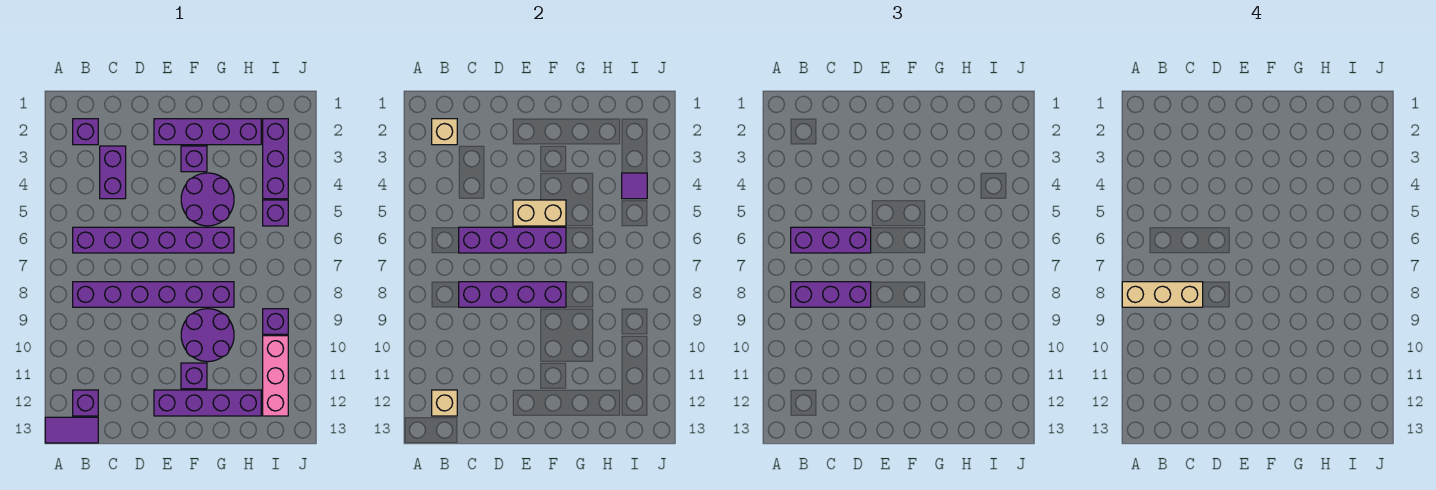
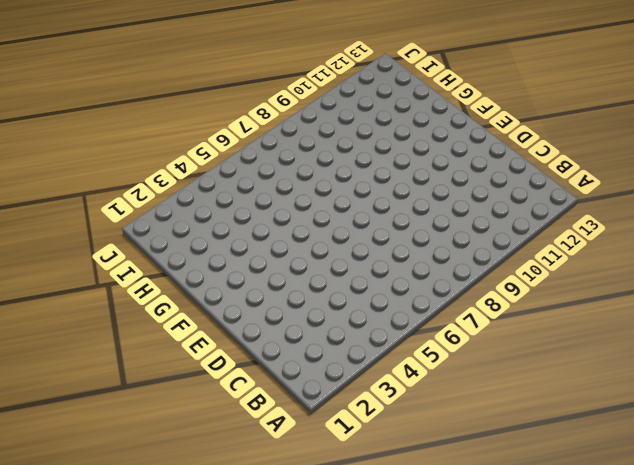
none -> purple 1x2 tile [45,417,98,443]
none -> purple 1x1 brick [73,119,98,145]
none -> purple 1x6 brick [73,227,234,253]

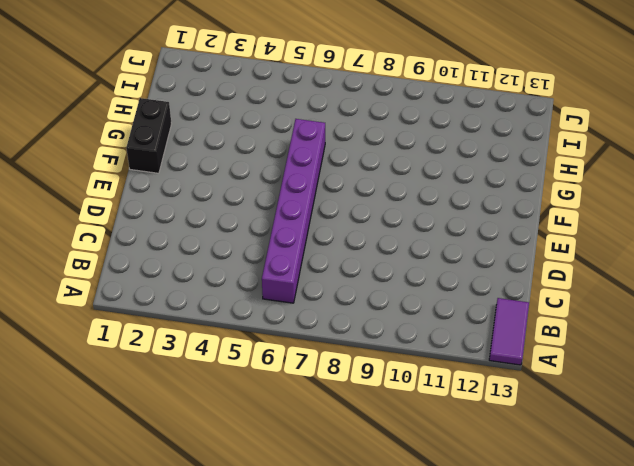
black 1x2 brick [126,98,172,173] -> none
none -> purple 1x1 brick [73,119,98,145]
none -> purple 1x6 brick [73,282,234,307]
none -> purple 1x1 brick [73,390,98,416]

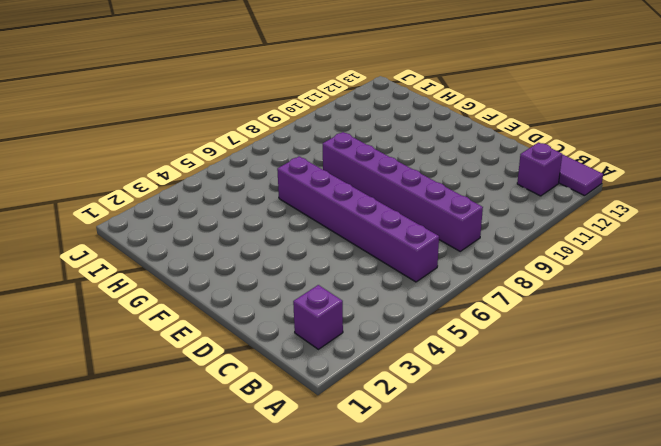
none -> purple 1x2 brick [100,146,126,199]
none -> purple 1x4 brick [154,119,261,145]
none -> purple 1x4 brick [154,390,261,416]

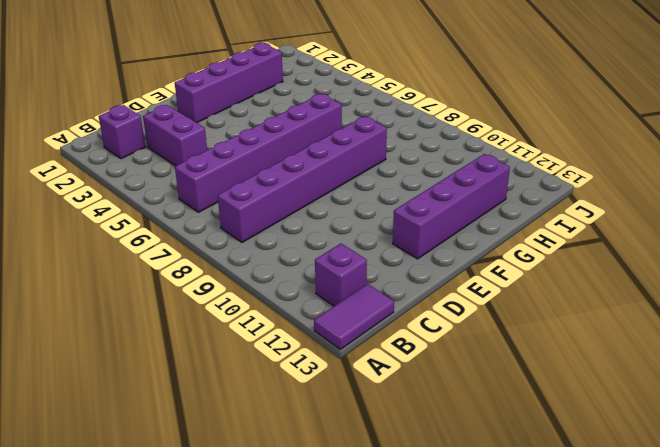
none -> purple 1x1 brick [181,146,207,172]
none -> purple 2x2 round brick [181,173,234,226]
none -> purple 2x2 round brick [181,309,234,362]

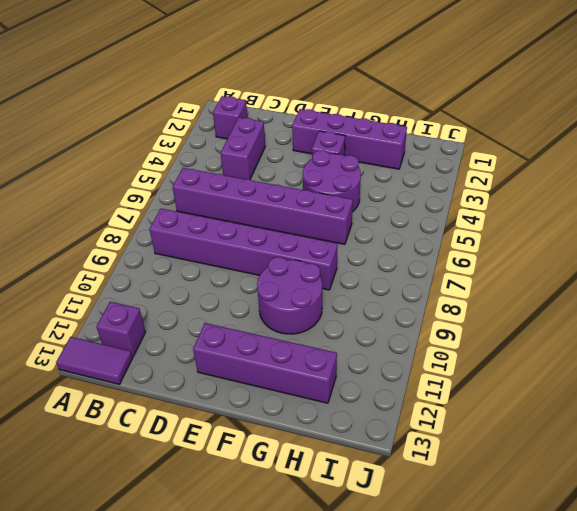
none -> purple 1x1 brick [181,363,207,389]
none -> purple 1x3 brick [263,119,288,199]
none -> purple 1x1 brick [263,200,288,226]

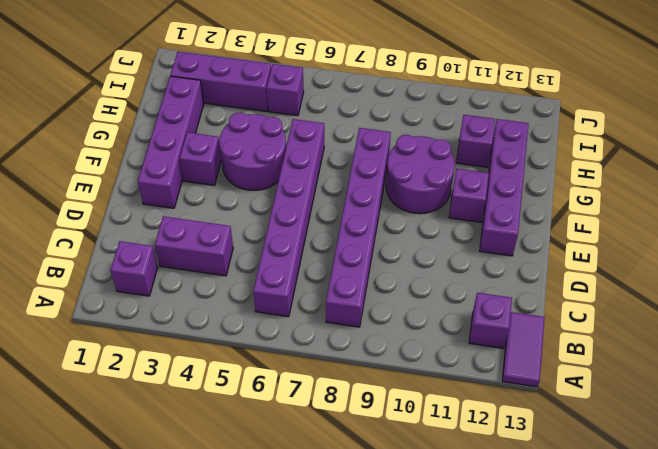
purple 1x1 brick [456,115,495,167] -> purple 1x1 brick moved to [263,309,288,334]
none -> pink 1x3 brick [263,336,288,416]
none -> tan 1x1 brick [432,119,457,145]
none -> tan 1x1 brick [432,390,457,416]

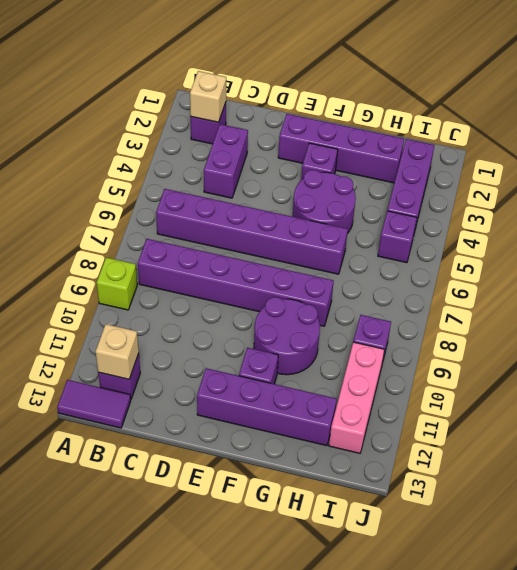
lime 1x1 brick [97,257,137,310] -> none
none -> purple 1x4 brick [459,227,566,253]
none -> purple 1x4 brick [459,282,566,307]
none -> tan 1x2 brick [513,200,566,226]

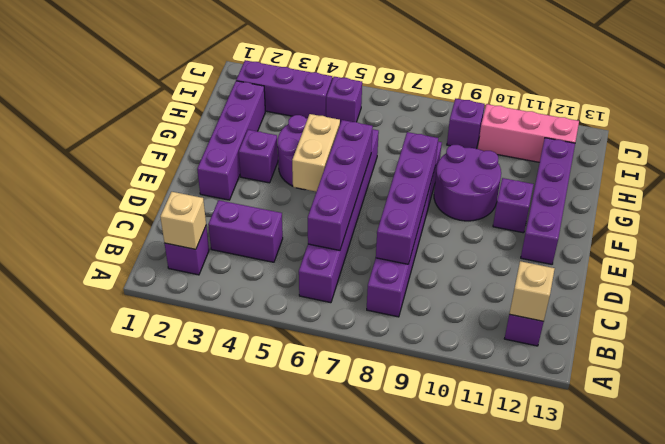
none -> purple 1x2 tile [45,417,98,443]
none -> purple 1x1 tile [622,173,647,199]
none -> purple 1x3 brick [791,227,871,253]

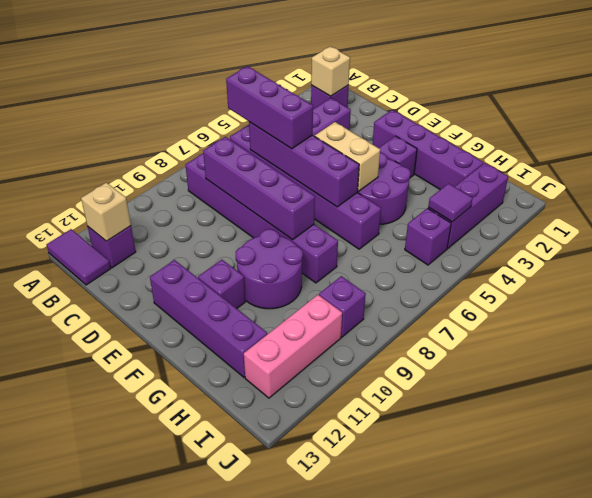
none -> purple 1x3 brick [791,282,871,307]
none -> tan 1x3 brick [1122,282,1203,307]

